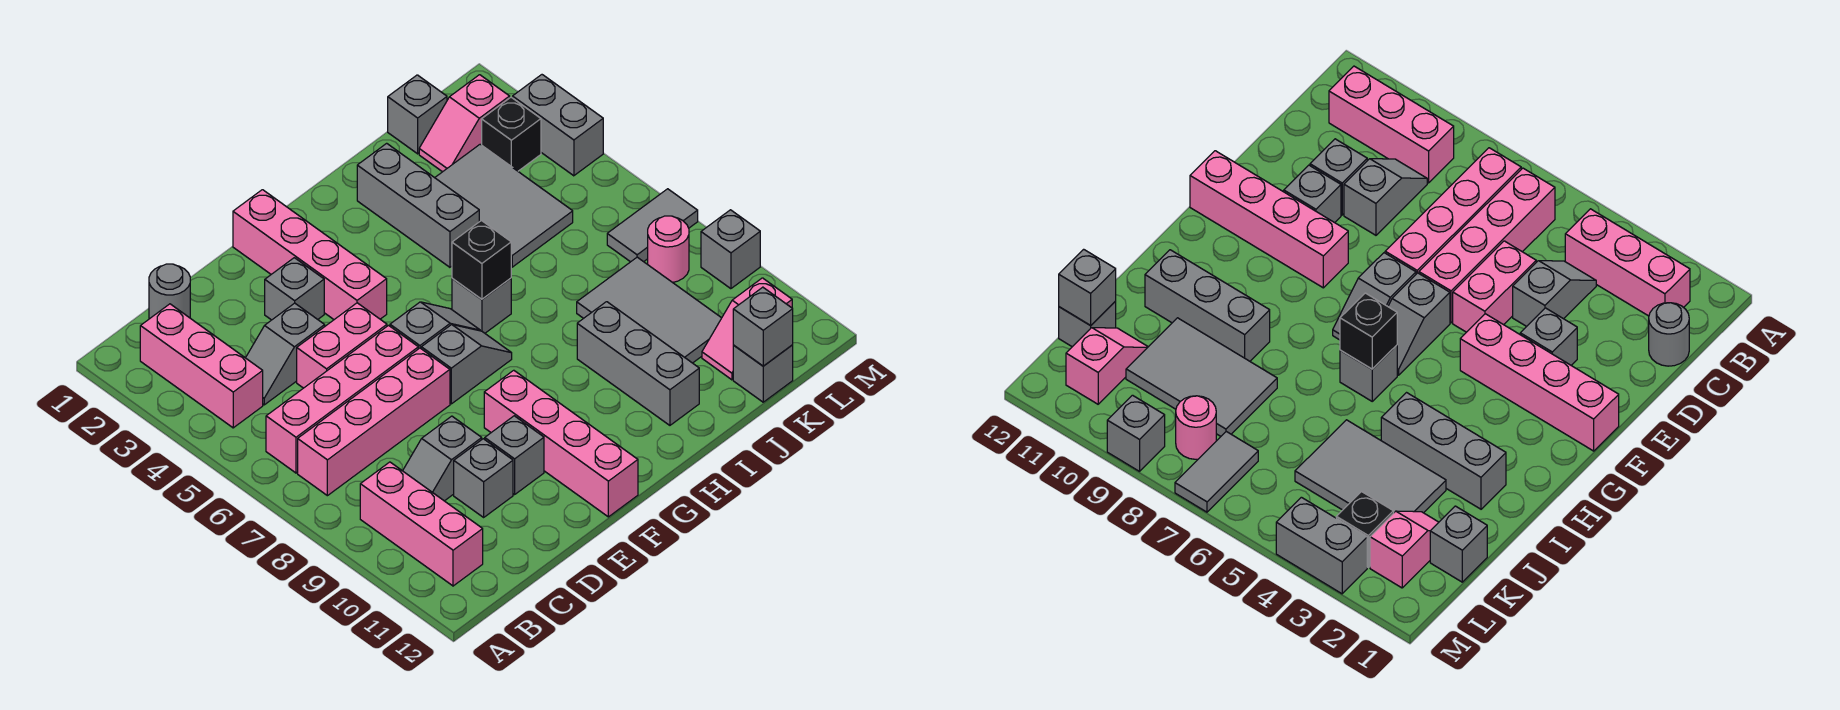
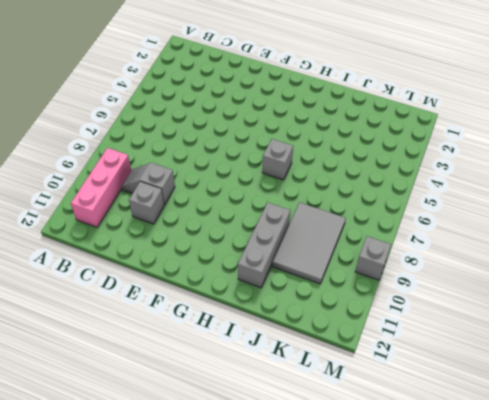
none -> pink 1x3 brick [140,304,263,428]
none -> pink 1x4 brick [266,326,418,473]
none -> pink 1x4 brick [298,348,450,496]
none -> grey 1x1 round brick [149,264,190,319]

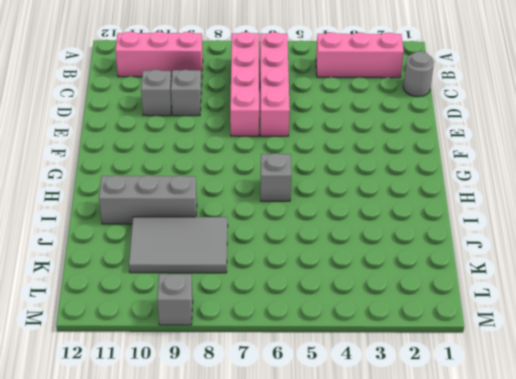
none -> grey 1x2 slope [246,303,325,405]
none -> pink 1x2 brick [297,303,387,388]
none -> grey 1x1 brick [265,258,324,320]
none -> grey 1x1 brick [485,416,544,495]

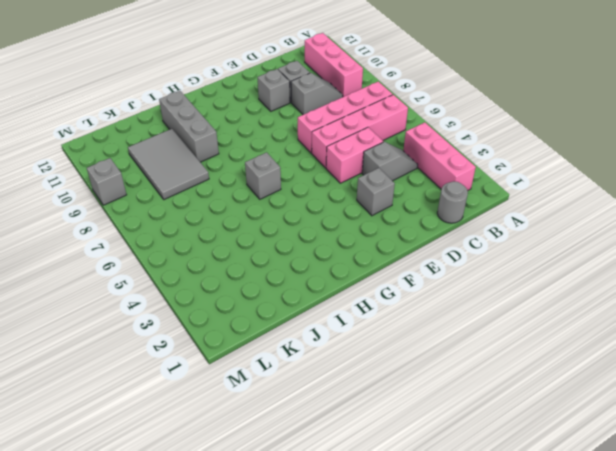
none -> pink 1x4 brick [233,190,387,319]
none -> grey 1x2 slope [390,302,480,349]
none -> grey 1x2 slope [421,325,512,404]
none -> pink 1x4 brick [484,370,638,517]

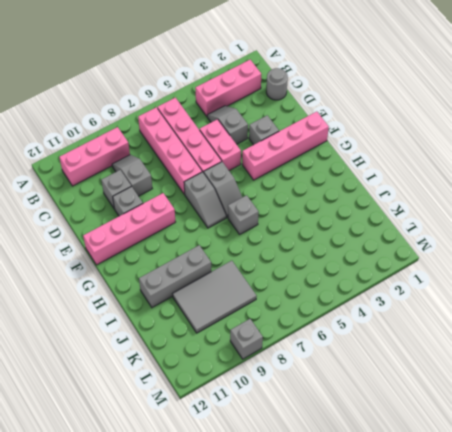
none -> grey 1x3 brick [357,143,479,267]
none -> grey 2x3 tile [435,144,573,267]
none -> grey 1x1 brick [388,75,447,154]
none -> pink 1x2 slope [419,75,510,172]

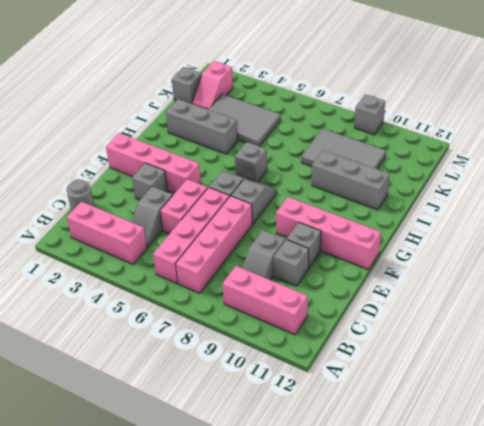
none -> pink 1x2 slope [702,278,792,380]
none -> grey 1x1 brick [733,345,793,402]
none -> black 1x1 brick [482,97,541,171]
none -> grey 1x2 tile [607,189,698,262]

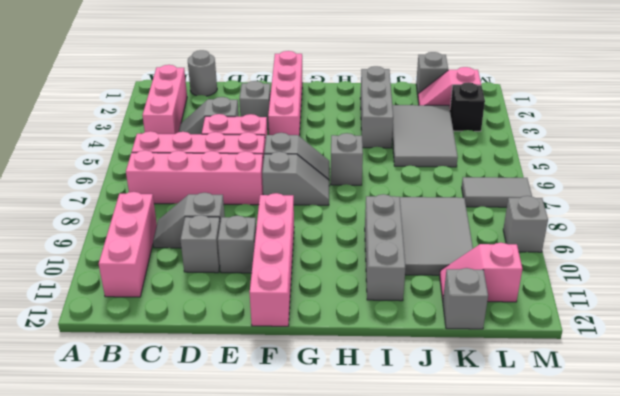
none -> pink 1x1 round brick [648,216,689,282]
none -> grey 1x2 brick [513,75,603,176]
none -> black 1x1 brick [452,221,511,299]
none -> grey 1x1 brick [733,287,793,366]

